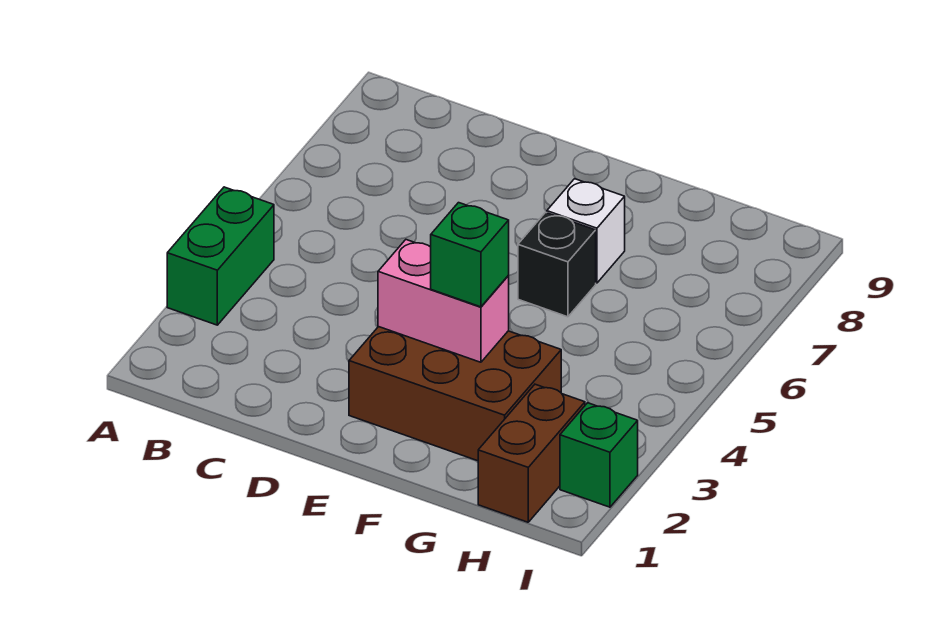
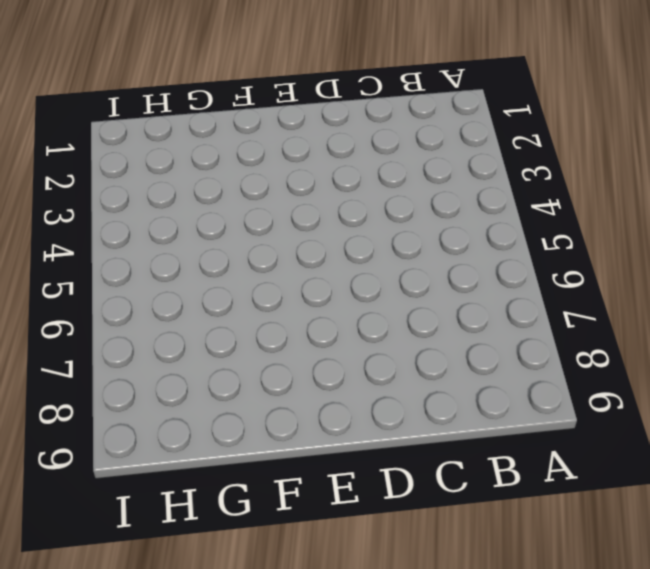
none -> green 1x2 brick [167,187,274,325]
none -> brown 2x3 brick [349,327,561,461]

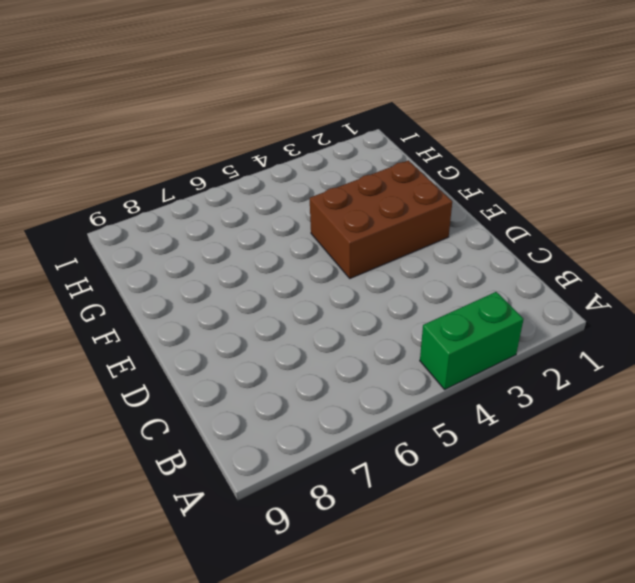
brown 2x3 brick [310,160,452,278] -> brown 2x3 brick turned to [349,327,561,461]
none -> black 1x1 brick [518,212,596,317]
none -> white 1x1 brick [547,179,625,283]

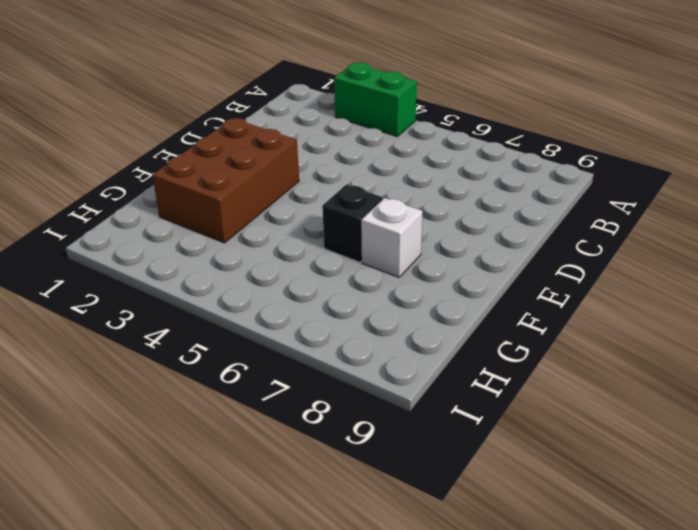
none -> brown 1x2 brick [478,384,585,522]
none -> green 1x1 brick [560,403,638,507]

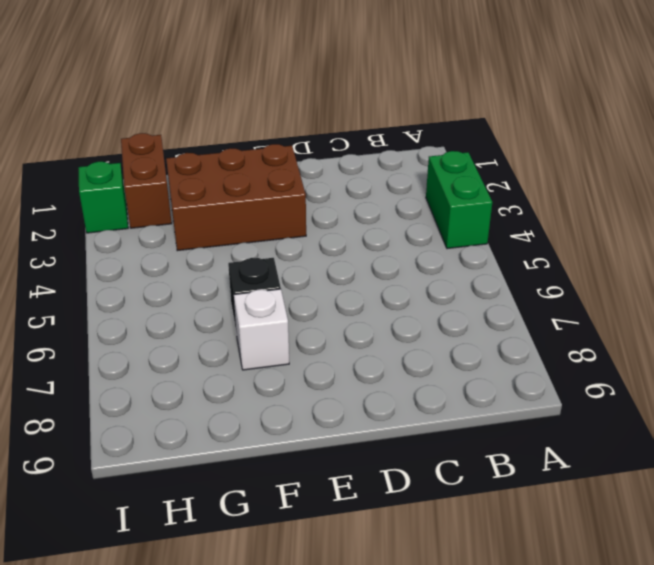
none -> pink 1x2 brick [378,240,509,362]
none -> green 1x1 brick [431,203,509,307]

